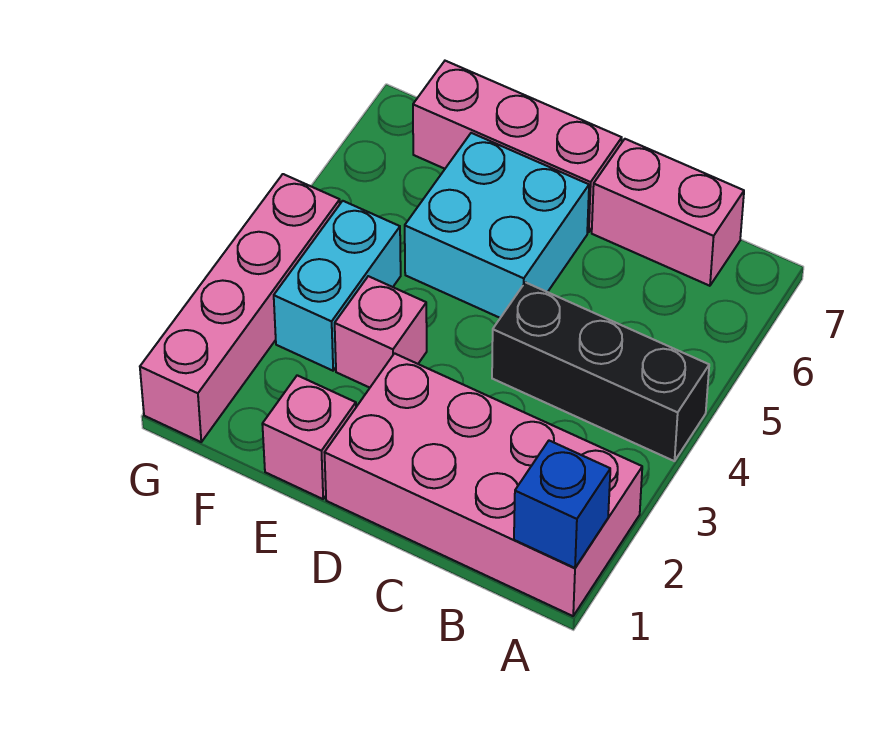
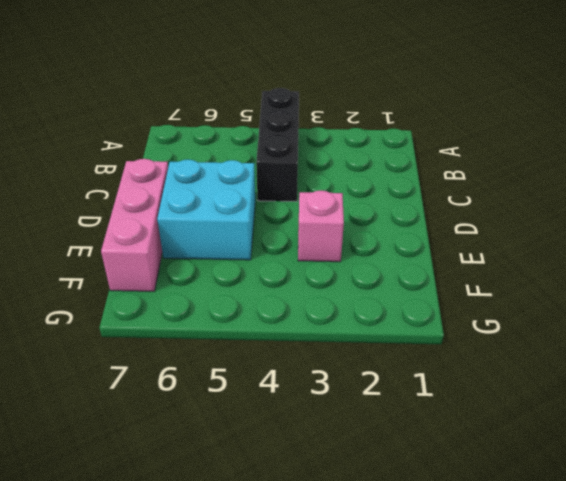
none -> pink 2x4 brick [325,353,642,616]
none -> pink 1x2 brick [592,139,744,286]

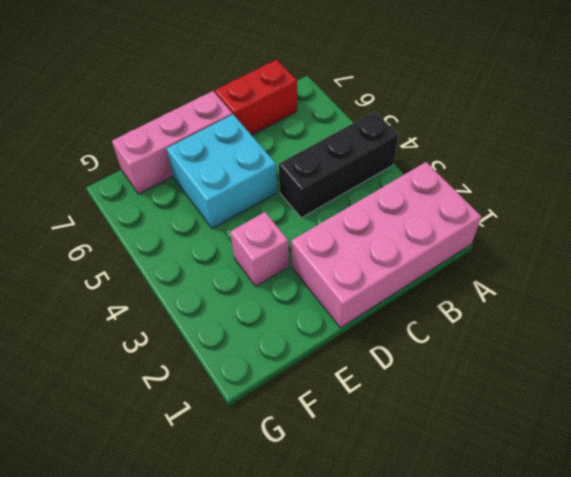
red 1x2 brick [215,60,297,135] -> pink 1x2 brick [592,139,744,286]
none -> pink 1x1 brick [262,375,356,499]
none -> cyan 1x2 brick [274,201,401,371]

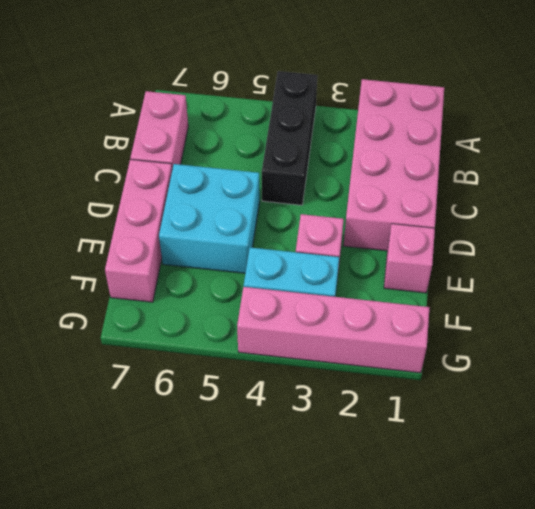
none -> blue 1x1 brick [514,441,610,568]

